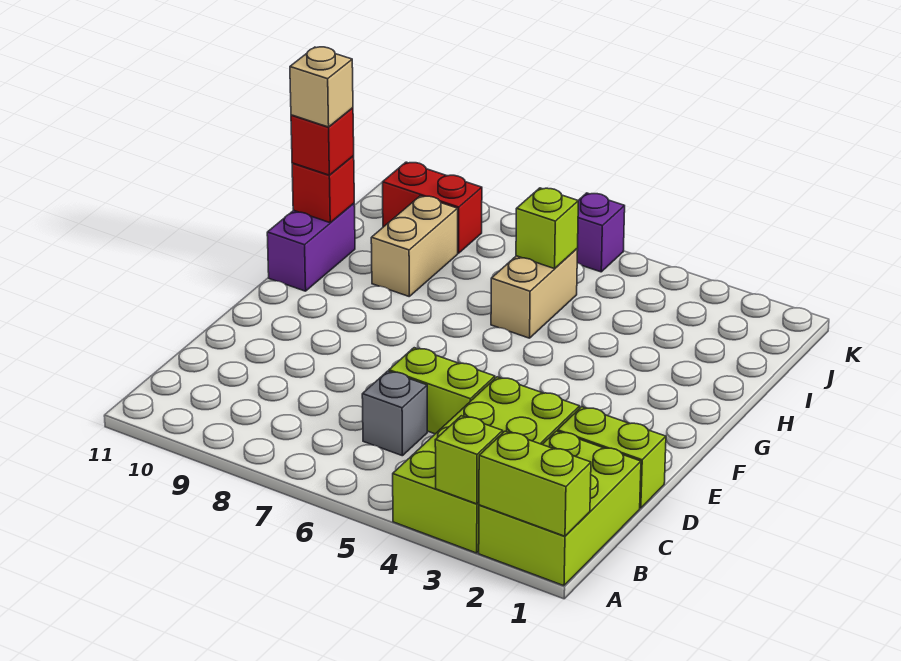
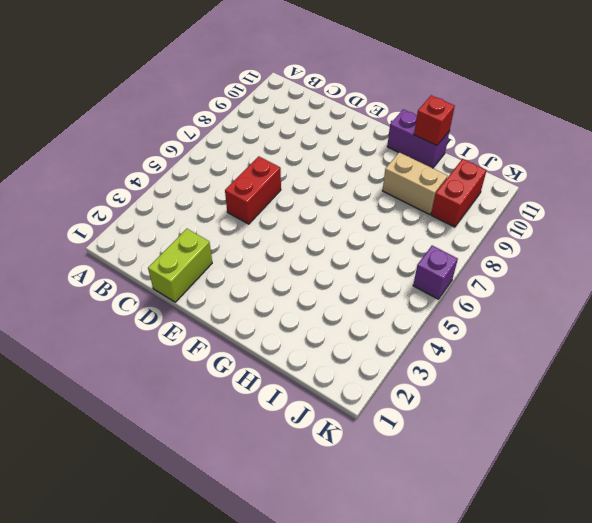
red 1x2 brick [225,156,281,224] -> lime 1x2 brick [389,348,495,434]
none -> lime 2x3 brick [479,431,641,586]
none -> lime 2x4 brick [393,377,580,553]
none -> grey 1x1 brick [362,371,427,456]

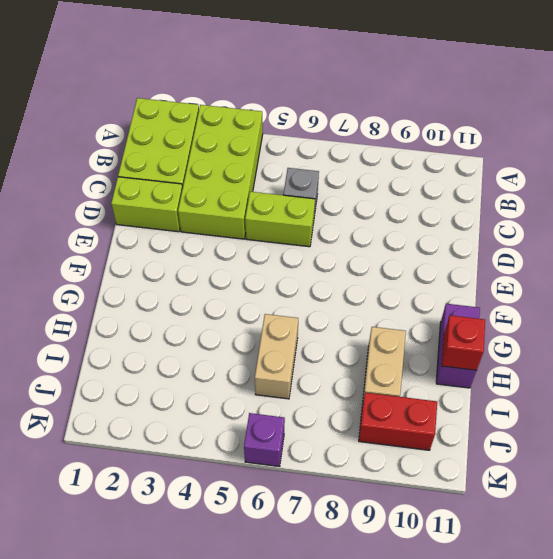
none -> lime 1x2 brick [479,431,591,536]
none -> lime 1x1 brick [435,416,503,504]
none -> lime 1x1 brick [516,188,578,269]

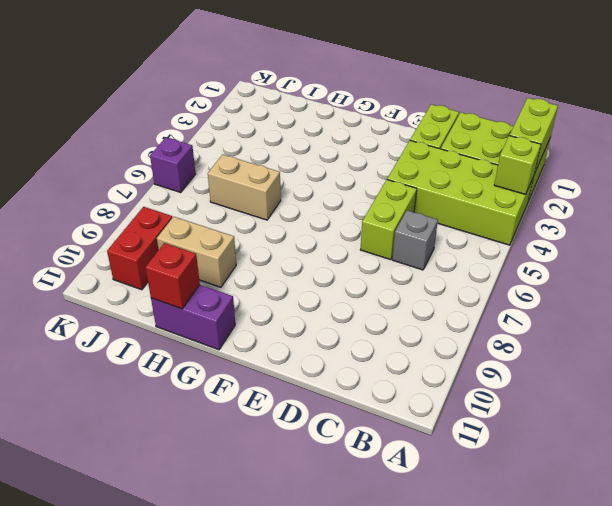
none -> lime 1x1 brick [516,188,578,269]
none -> red 1x1 brick [291,108,354,175]
none -> tan 1x1 brick [290,47,353,127]

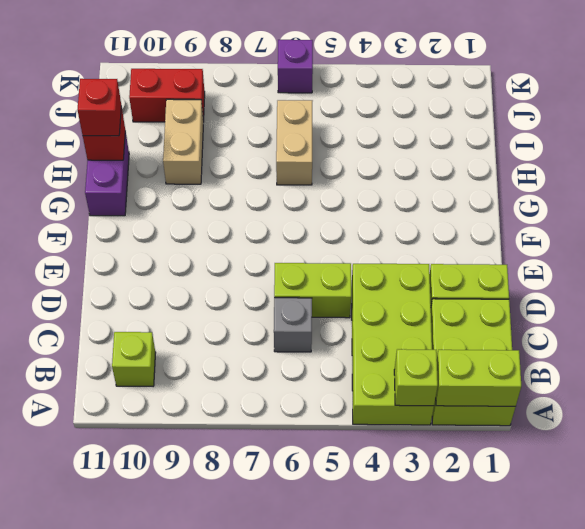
lime 1x1 brick [112,332,156,386] -> lime 1x1 brick moved to [516,188,578,269]
none -> tan 1x1 brick [290,47,353,127]

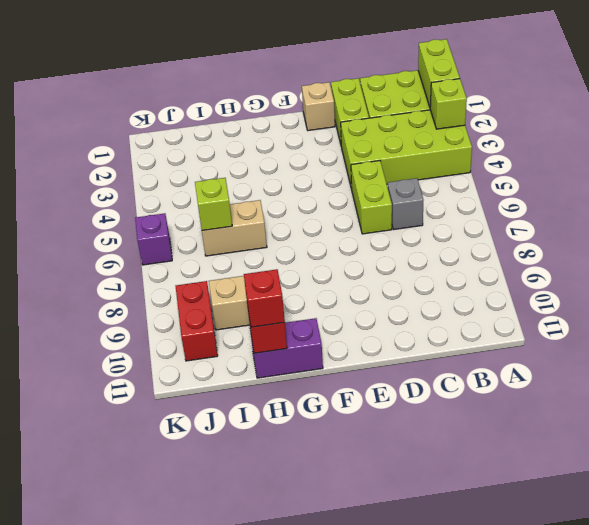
tan 1x1 brick [302,82,335,131] -> tan 1x1 brick moved to [290,47,353,127]

